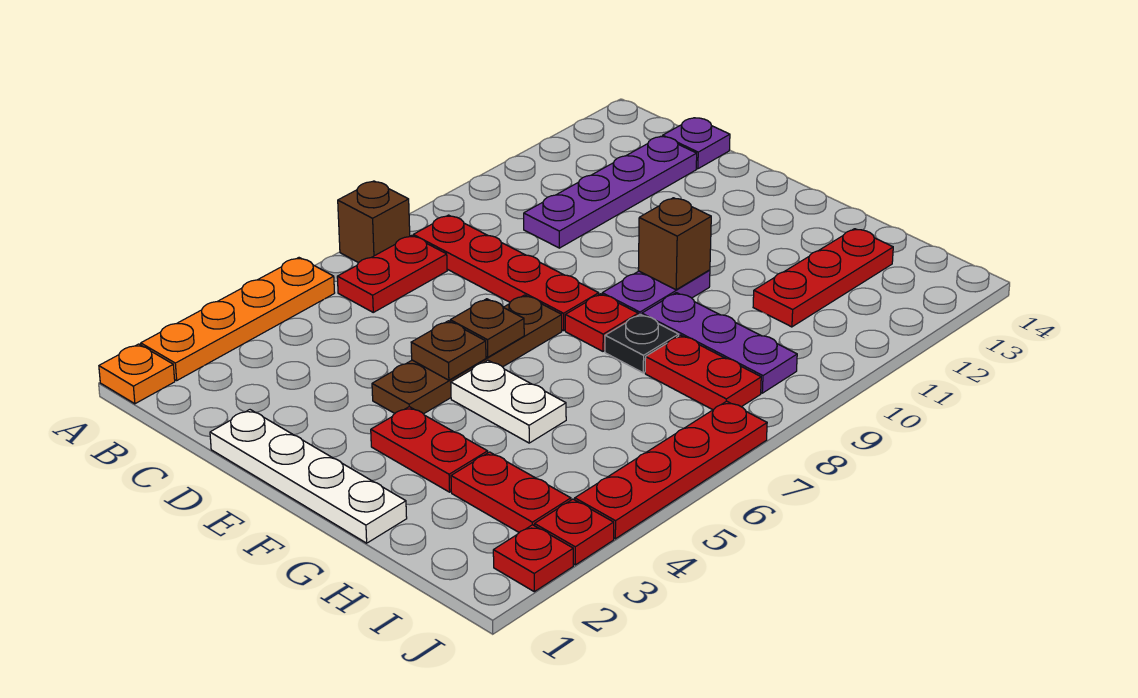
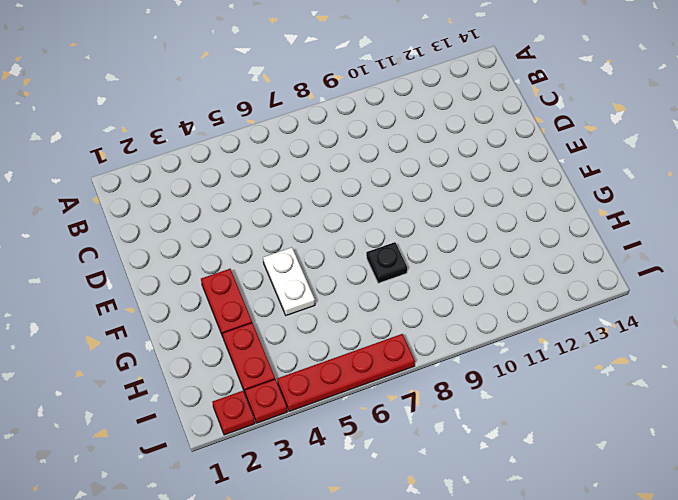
none -> orange 1x1 plate [99,344,175,404]
none -> orange 1x4 plate [141,258,335,380]
none -> brown 1x1 brick [338,181,410,263]

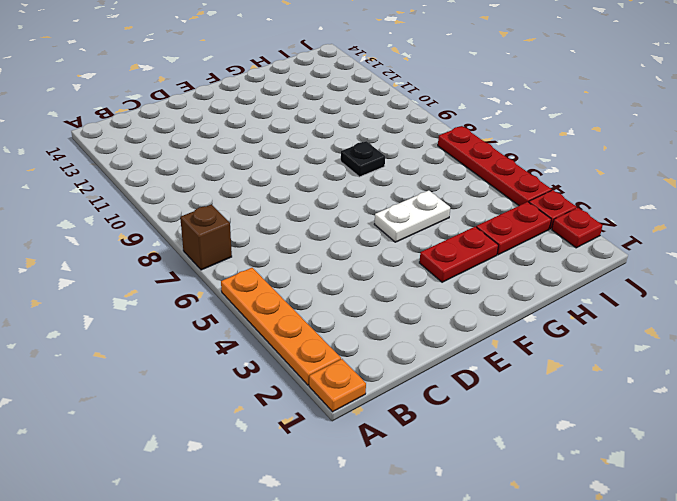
none -> red 1x2 plate [337,236,447,312]
none -> red 1x4 plate [413,215,599,331]
none -> purple 1x4 plate [524,137,697,248]

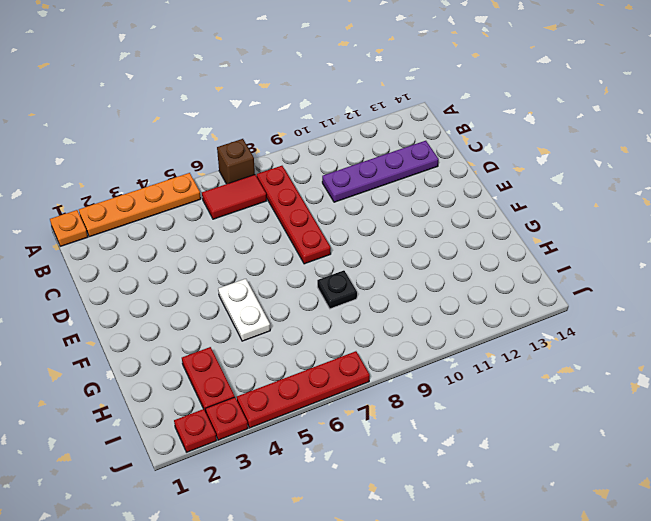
red 1x2 tile [202,175,267,219] -> red 1x2 plate [337,236,447,312]
none -> purple 1x1 plate [663,118,730,169]
none -> white 1x4 plate [210,410,407,543]
none -> brown 1x4 plate [372,295,562,414]

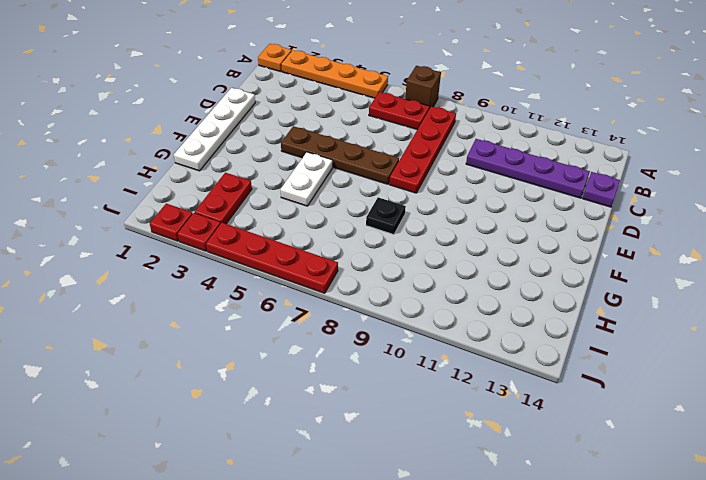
none -> red 1x2 plate [371,407,488,492]
none -> red 1x1 plate [565,294,638,351]
none -> purple 1x2 plate [602,270,710,315]

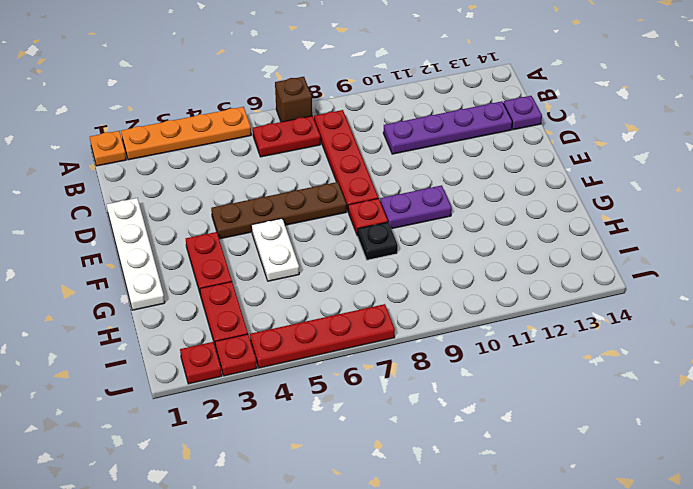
none -> purple 1x3 plate [642,293,797,393]
none -> red 1x2 plate [645,335,761,410]
none -> red 1x3 plate [753,229,893,327]

